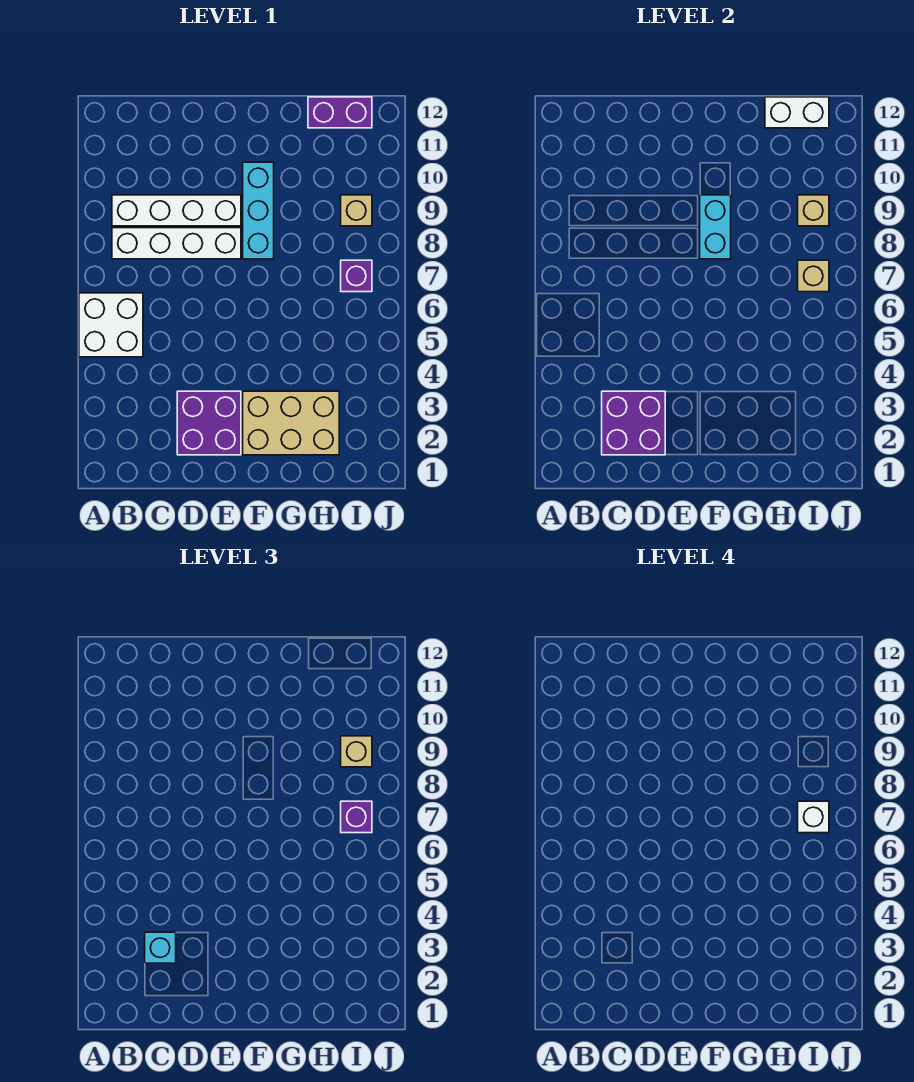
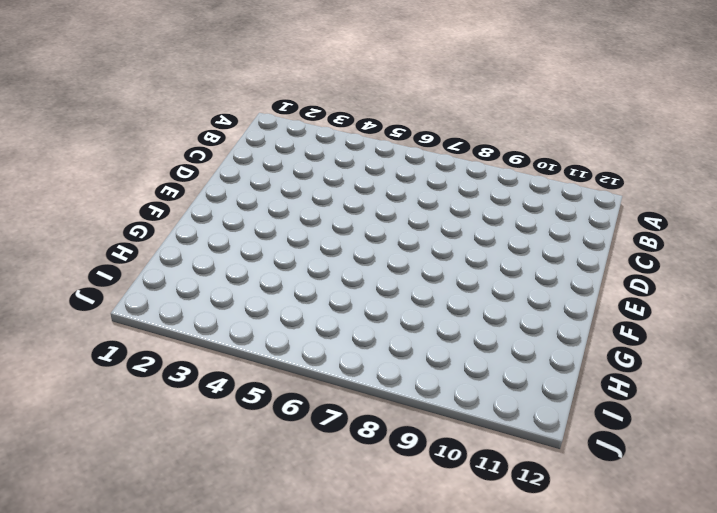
none -> white 2x2 brick [79,293,143,357]
none -> white 1x4 brick [112,228,241,259]
none -> white 1x4 brick [112,195,241,226]

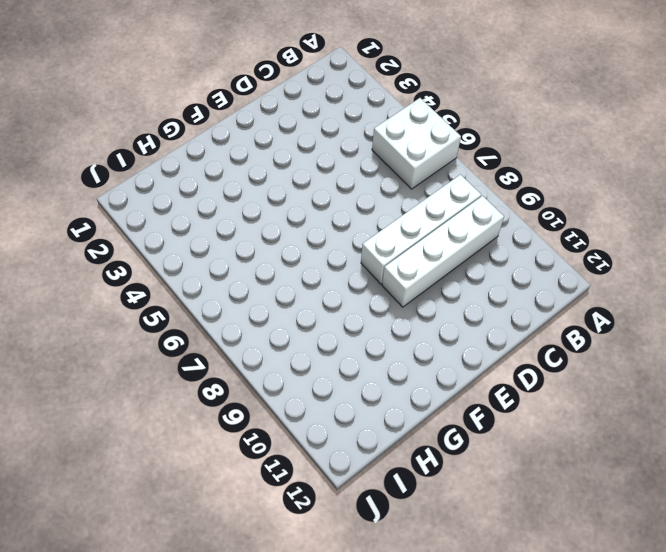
none -> purple 2x2 brick [177,391,241,455]
none -> tan 2x3 brick [243,391,339,455]
none -> cyan 1x3 brick [243,162,274,259]

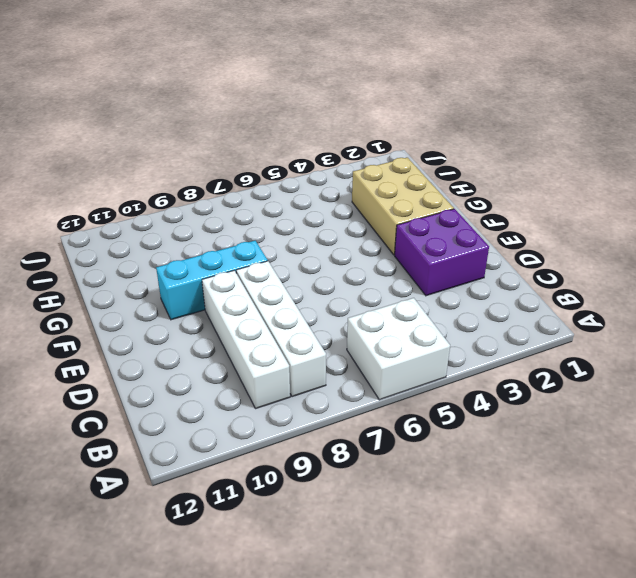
none -> purple 1x2 brick [308,97,372,128]
none -> purple 1x1 brick [341,260,372,292]
none -> tan 1x1 brick [341,195,372,226]

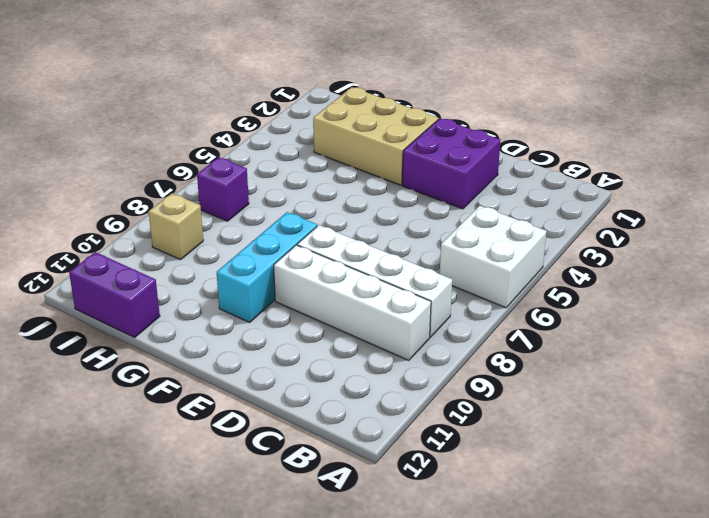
none -> purple 2x2 brick [602,391,665,455]
none -> cyan 1x2 brick [700,195,731,259]
none -> white 1x2 brick [765,97,829,128]

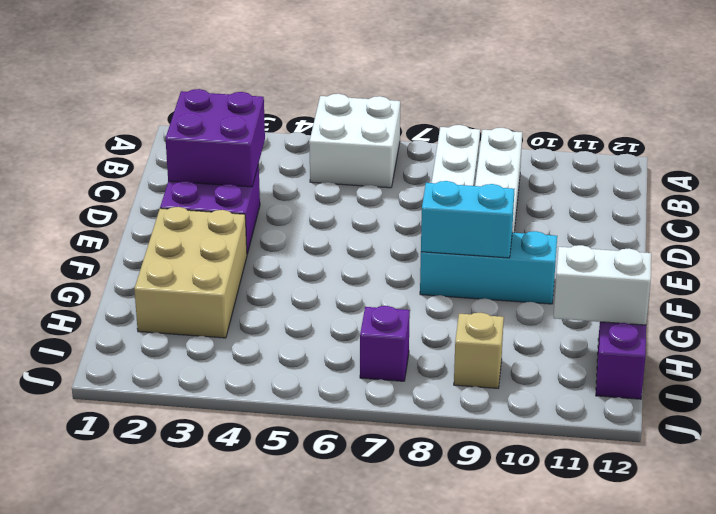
white 1x2 brick [554,245,651,325] -> white 1x2 brick turned to [765,97,829,128]
none -> tan 1x1 brick [798,260,829,292]
none -> tan 1x1 brick [798,195,829,226]
none -> cyan 1x1 brick [145,932,176,963]

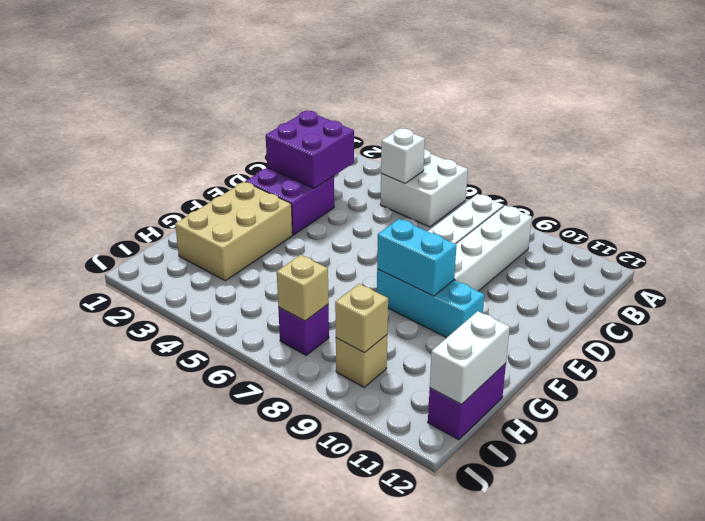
white 1x1 brick [381,129,425,183] -> white 1x1 brick moved to [798,801,829,833]
none -> cyan 1x1 brick [145,932,176,963]
none -> purple 1x1 brick [341,801,372,833]
none -> tan 1x1 brick [341,736,372,767]

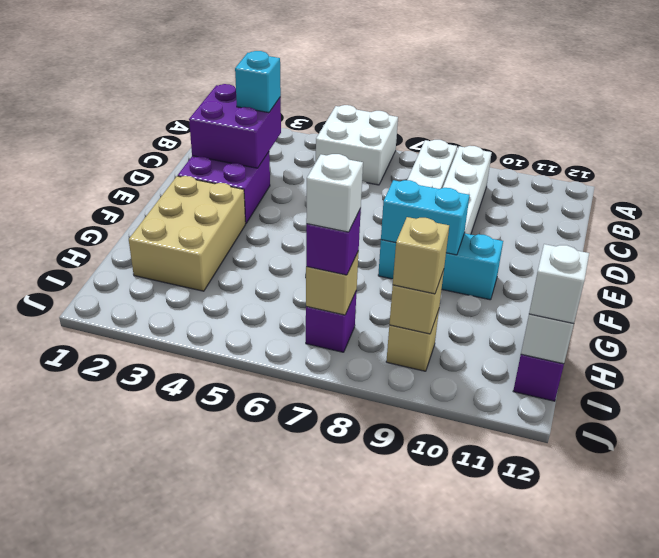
white 1x1 brick [529,244,589,324] -> none

